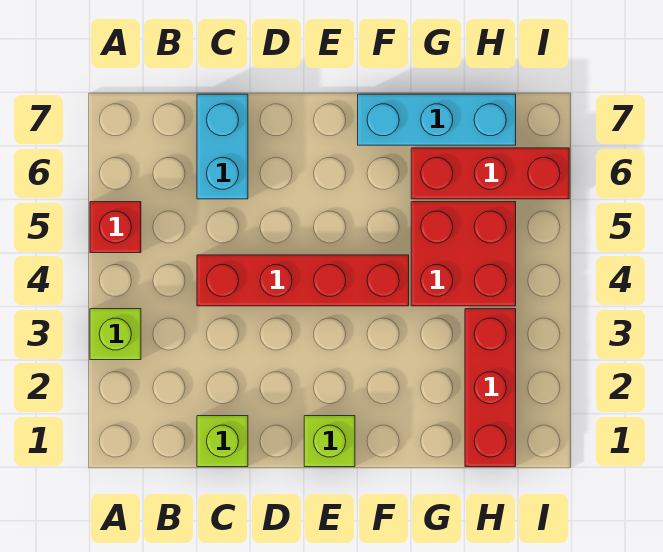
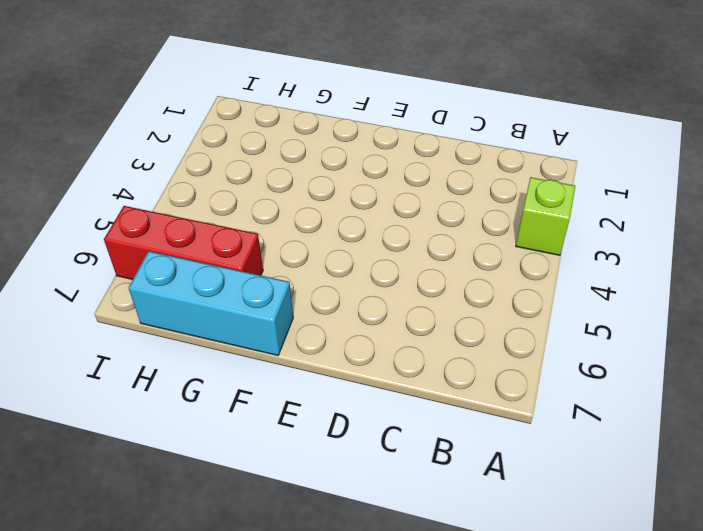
none -> red 1x1 brick [90,202,141,253]
none -> lime 1x1 brick [197,416,248,467]

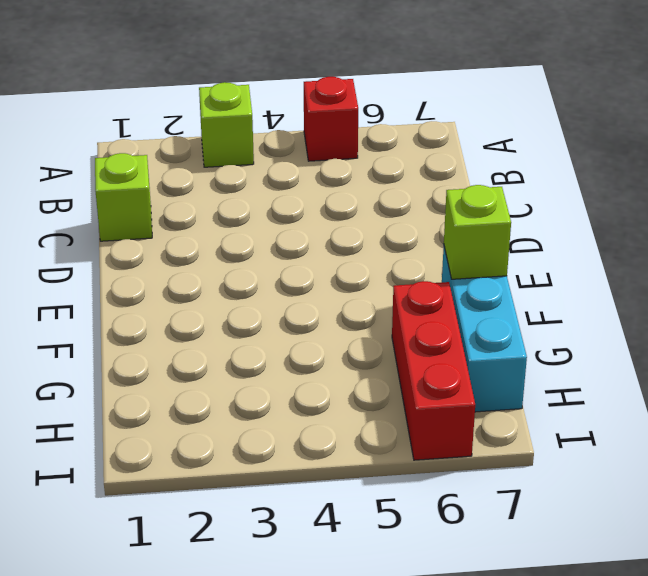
lime 1x1 brick [444,185,511,279] -> lime 1x1 brick moved to [304,416,355,467]
none -> red 1x4 brick [197,255,409,306]
none -> cyan 1x2 brick [197,94,248,199]

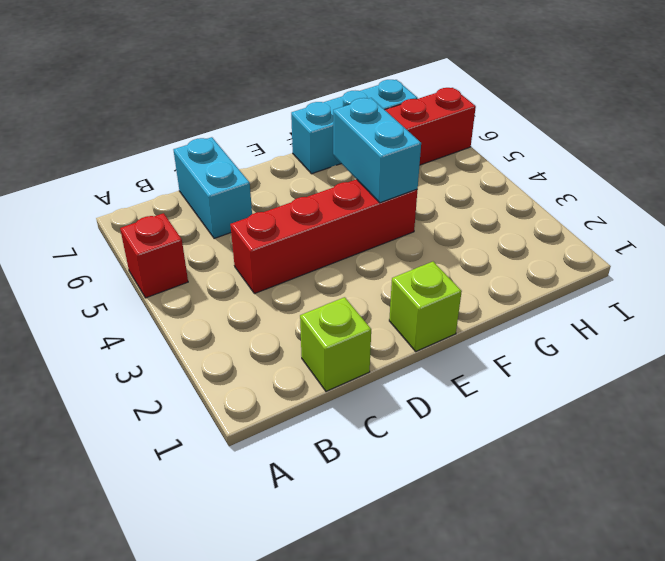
cyan 1x2 brick [333,98,421,203] -> none
none -> lime 1x1 brick [90,309,141,360]
none -> red 2x2 brick [411,202,516,306]

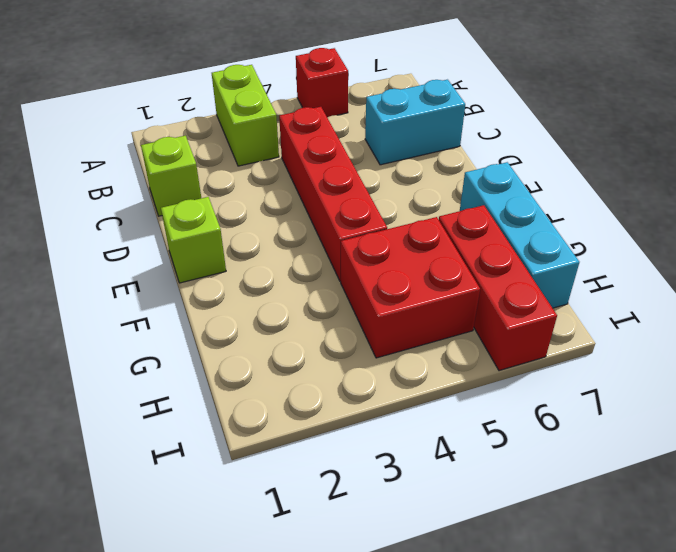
lime 1x2 brick [212,65,279,166] -> lime 1x1 brick [90,309,141,360]
none -> red 1x3 brick [465,309,516,467]

